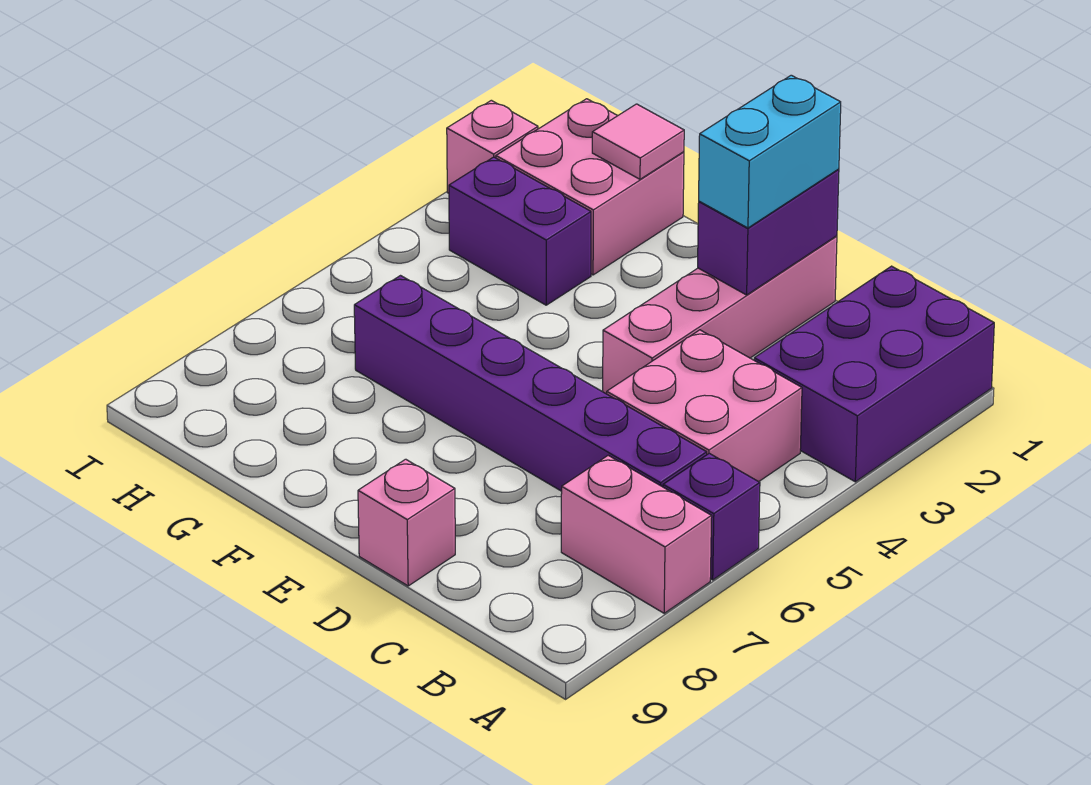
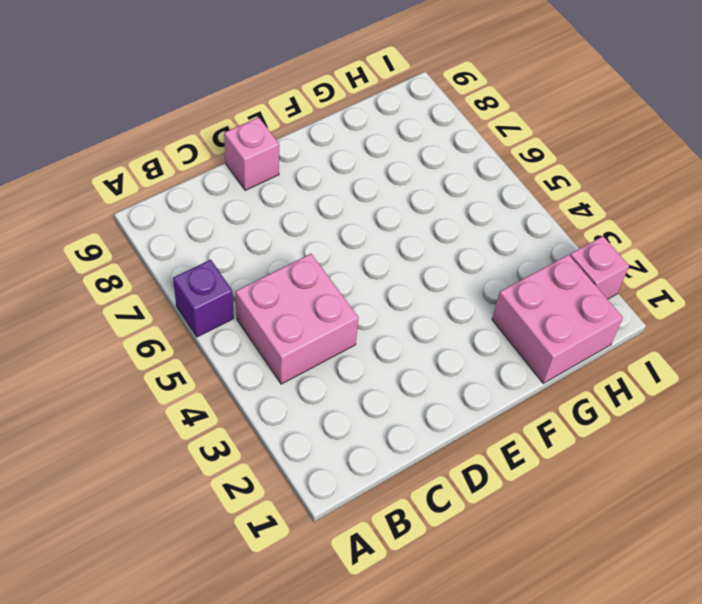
none -> purple 2x3 brick [754,266,994,482]
none -> pink 1x2 brick [561,455,712,613]
none -> purple 1x6 brick [354,276,707,491]

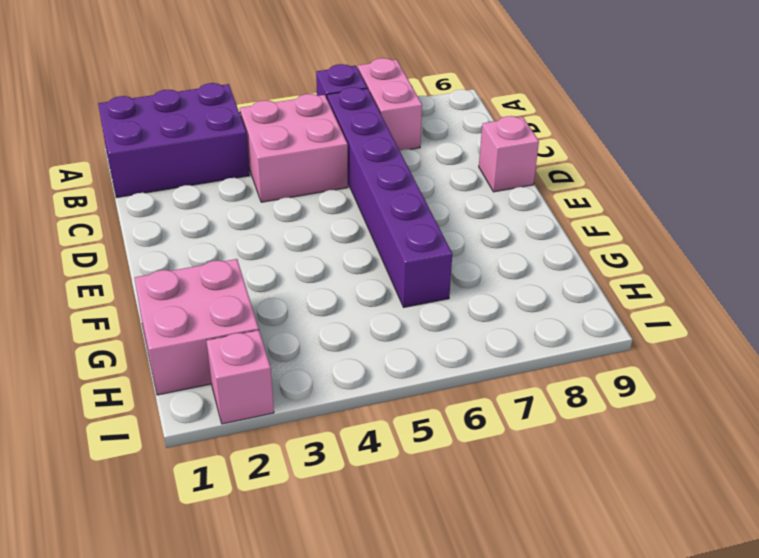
none -> pink 1x4 brick [603,236,837,394]
none -> purple 1x2 brick [449,157,591,305]
none -> purple 1x2 brick [698,169,839,295]

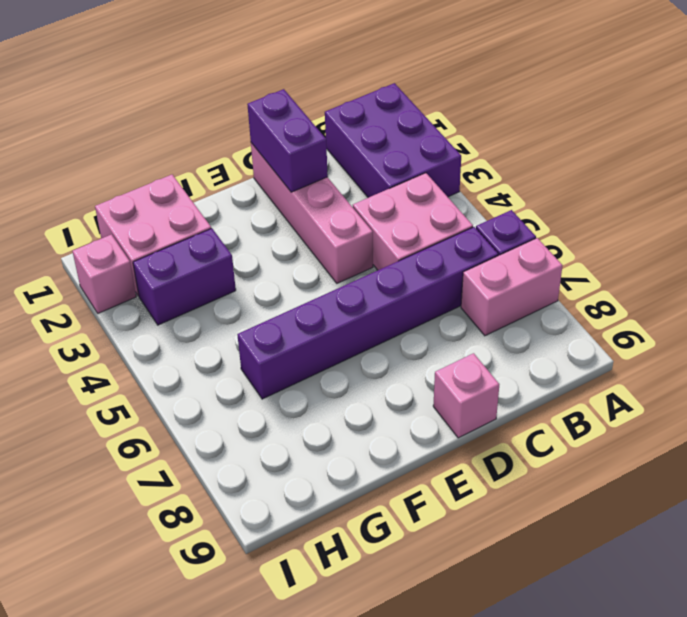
none -> pink 1x1 tile [592,104,684,179]
none -> cyan 1x2 brick [699,75,841,228]

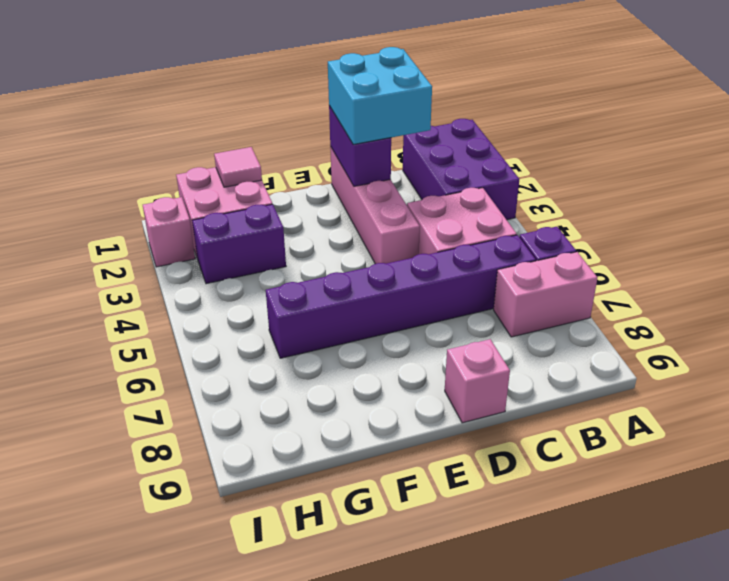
cyan 2x2 brick [328,47,432,144] -> cyan 1x2 brick [699,75,841,228]

